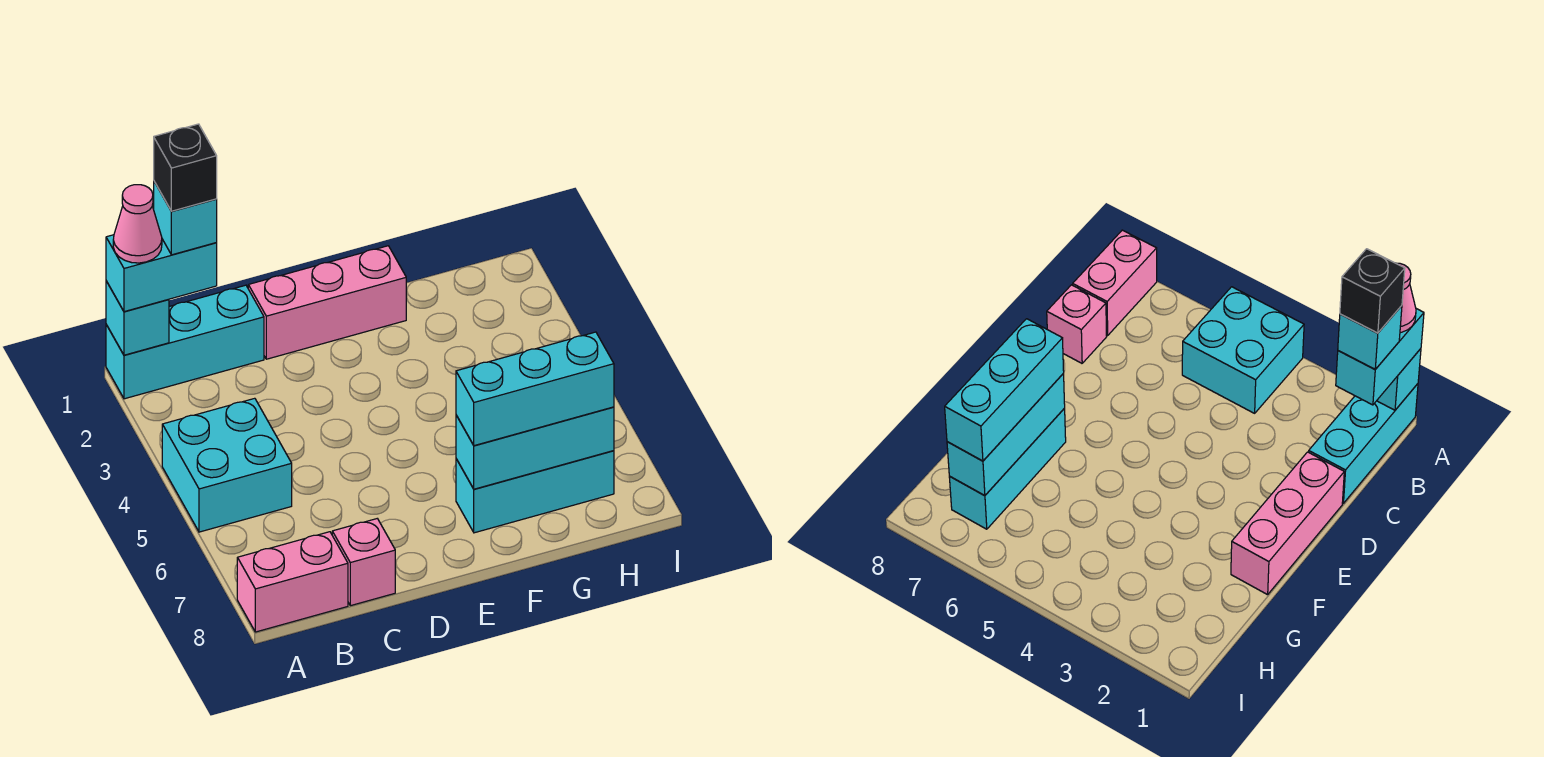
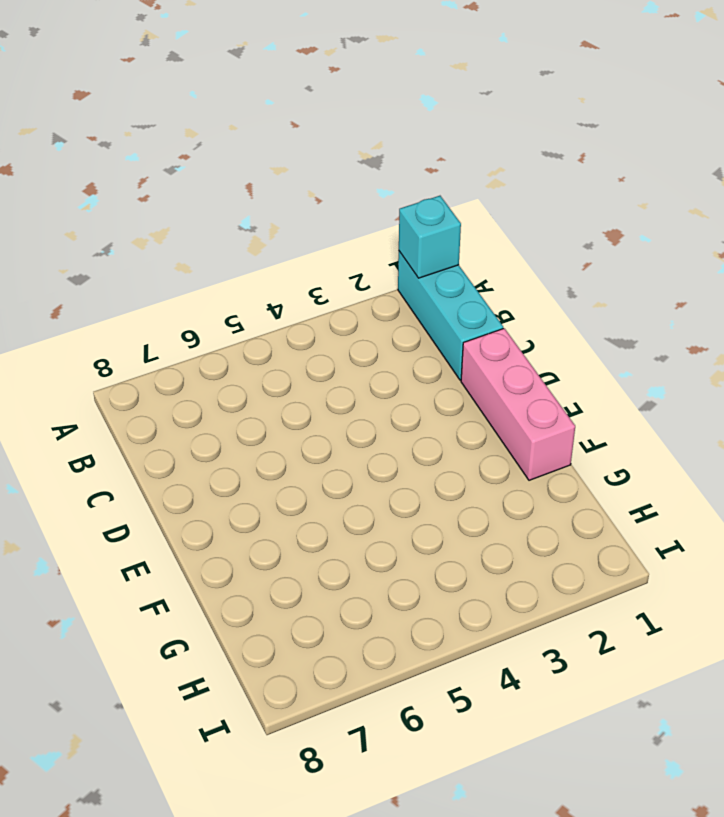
none -> cyan 2x2 brick [162,398,292,532]
none -> pink 1x2 brick [237,532,348,632]
none -> pink 1x1 brick [332,519,395,606]

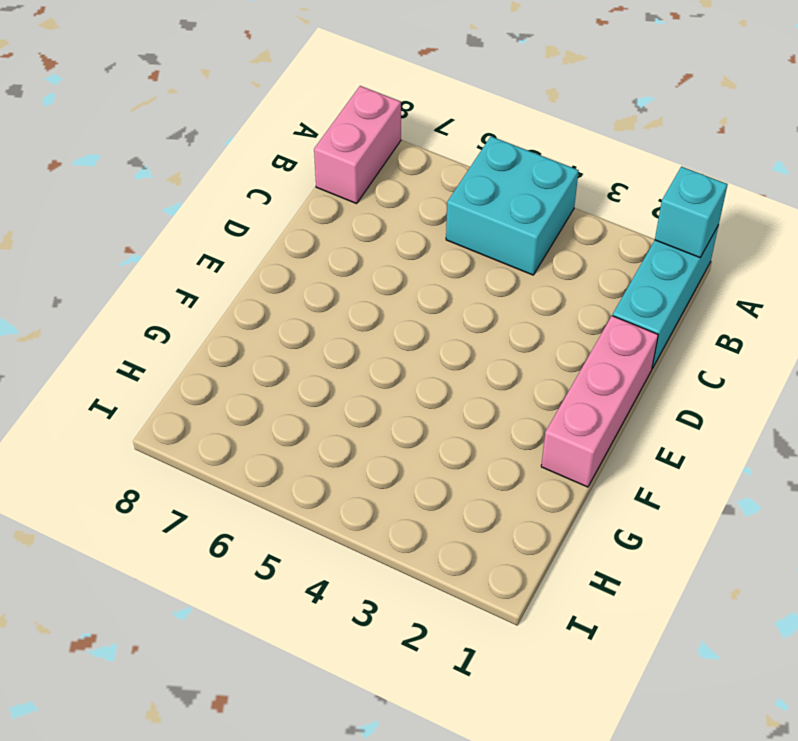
none -> pink 1x1 brick [332,519,395,606]
none -> cyan 1x3 brick [456,451,614,533]
none -> cyan 1x3 brick [456,407,614,489]

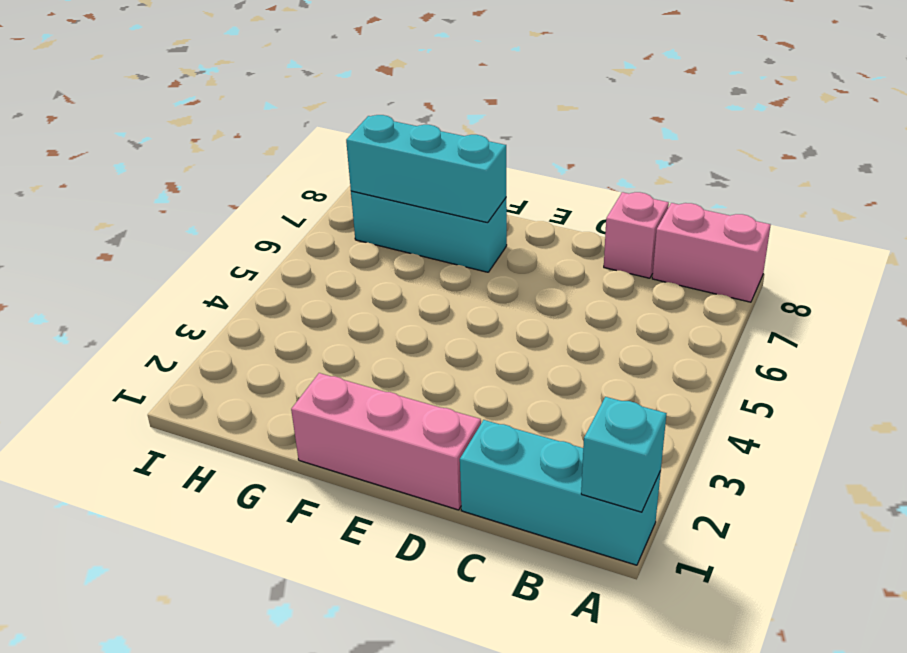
none -> cyan 2x2 brick [162,398,292,532]
none -> cyan 1x2 brick [106,235,217,312]
none -> cyan 1x3 brick [456,332,614,446]

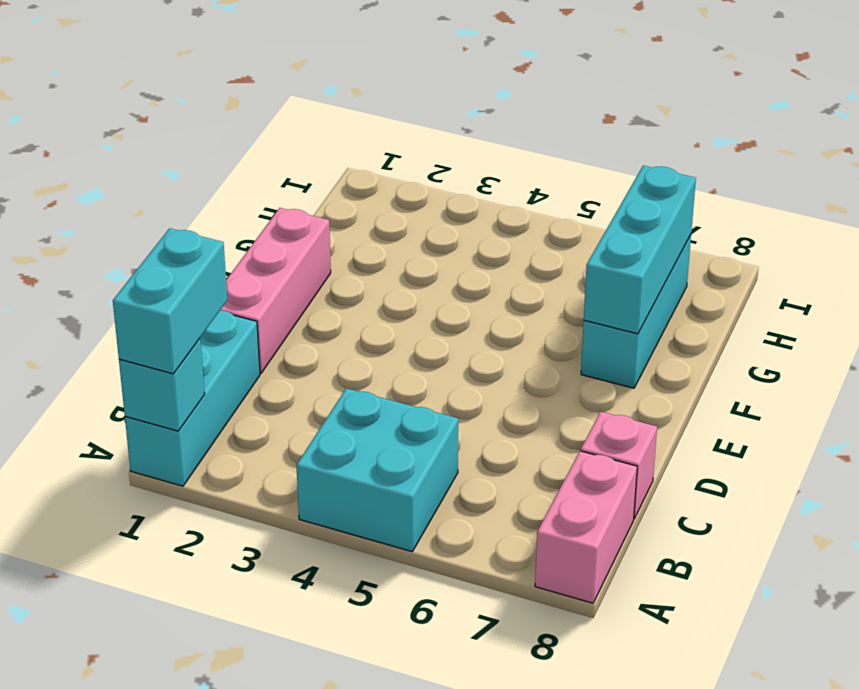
none -> cyan 1x3 brick [456,332,614,446]
none -> pink 1x1 cone [113,185,162,263]
none -> cyan 1x1 brick [154,182,217,255]

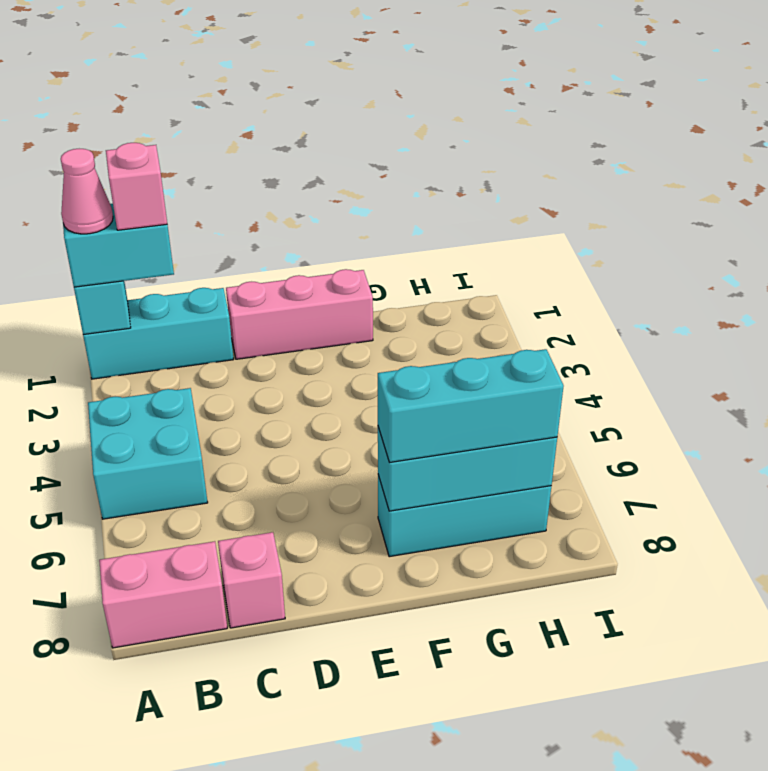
pink 1x1 brick [106,143,167,230] -> cyan 1x1 brick [154,182,217,255]
none -> black 1x1 brick [154,124,217,211]

